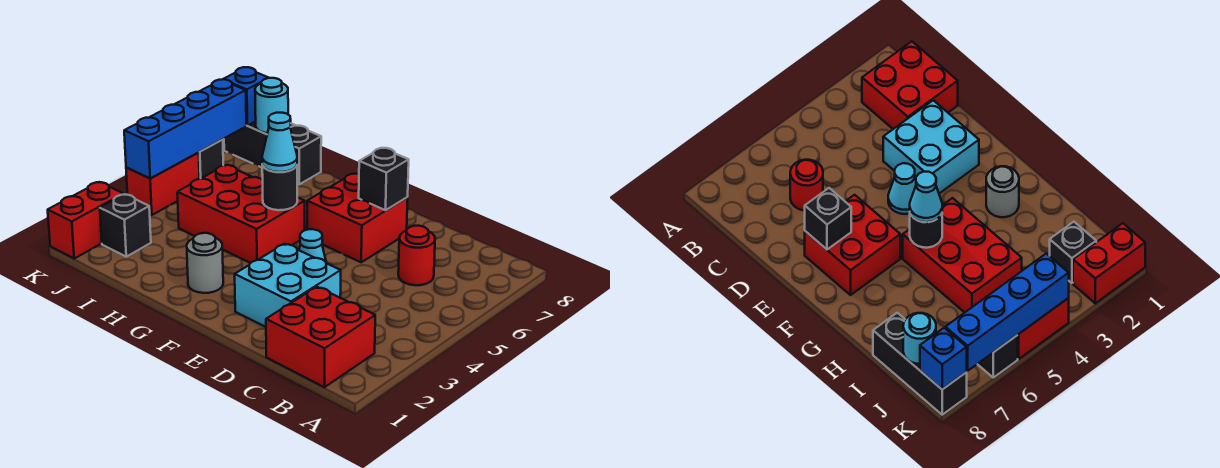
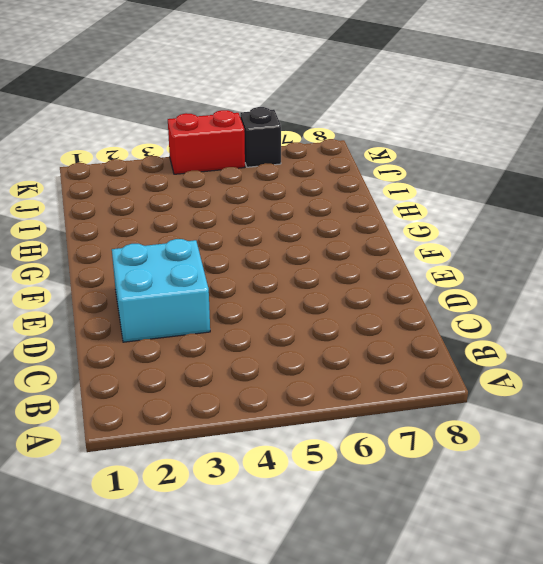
none -> red 2x2 brick [266,287,375,387]
none -> red 1x1 round brick [398,226,435,285]
none -> cyan 1x1 cone [299,229,326,262]

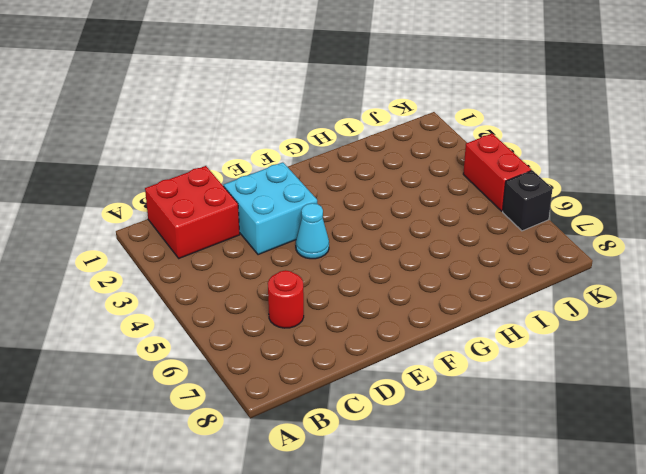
none -> red 2x2 brick [307,174,408,262]
none -> grey 1x1 round brick [187,233,223,293]
none -> red 2x3 brick [177,165,305,263]

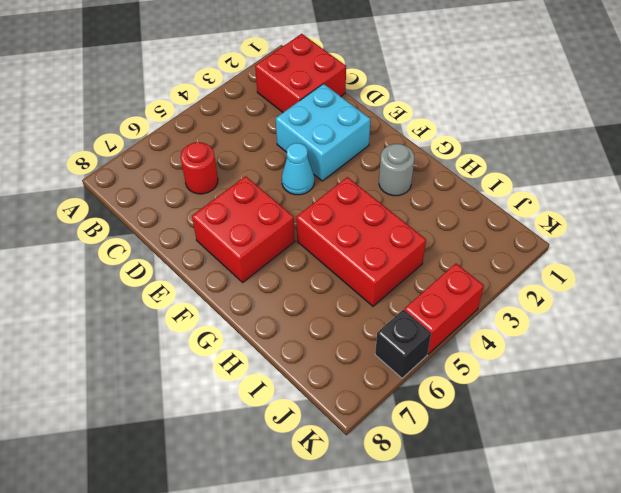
none -> black 1x3 brick [224,121,321,184]
none -> black 1x1 brick [100,194,151,257]
none -> red 1x2 brick [48,182,123,258]

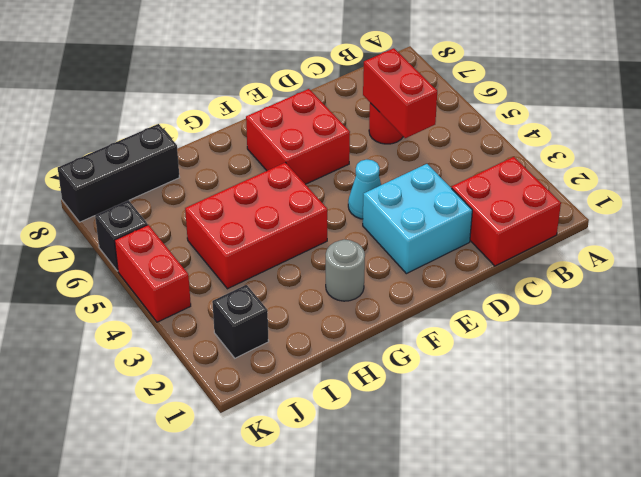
red 1x2 brick [363,48,437,138] -> red 1x2 brick moved to [48,182,123,258]
none -> black 1x1 brick [359,148,409,210]
none -> black 1x1 round brick [262,164,297,210]
none -> cyan 1x1 round brick [255,78,288,133]

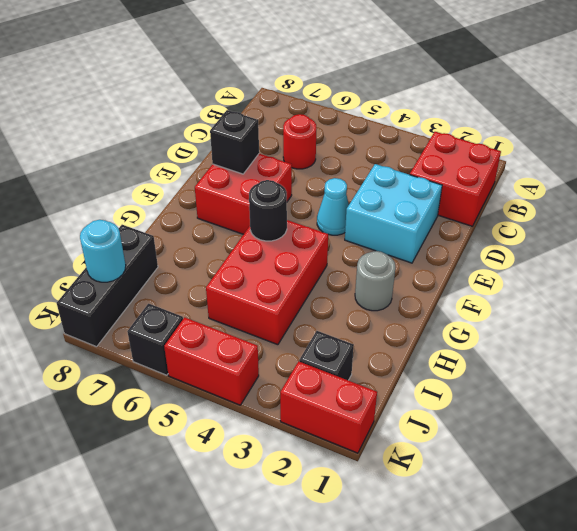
none -> blue 1x4 brick [124,79,247,178]
none -> blue 1x1 brick [224,67,269,126]
none -> cyan 1x1 cone [262,113,297,172]

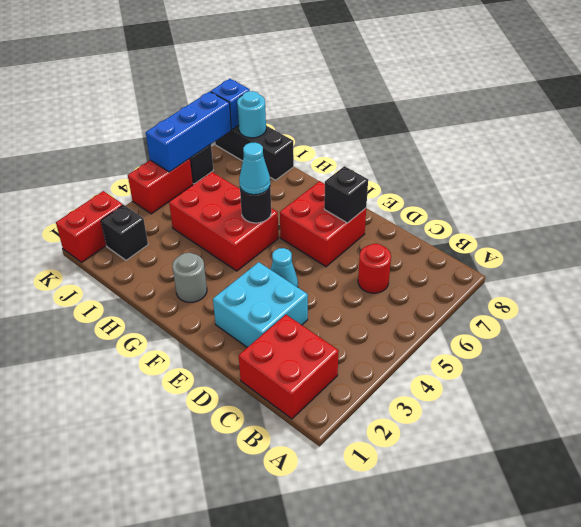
blue 1x3 brick [146,92,231,172] -> blue 1x4 brick [124,79,247,178]

